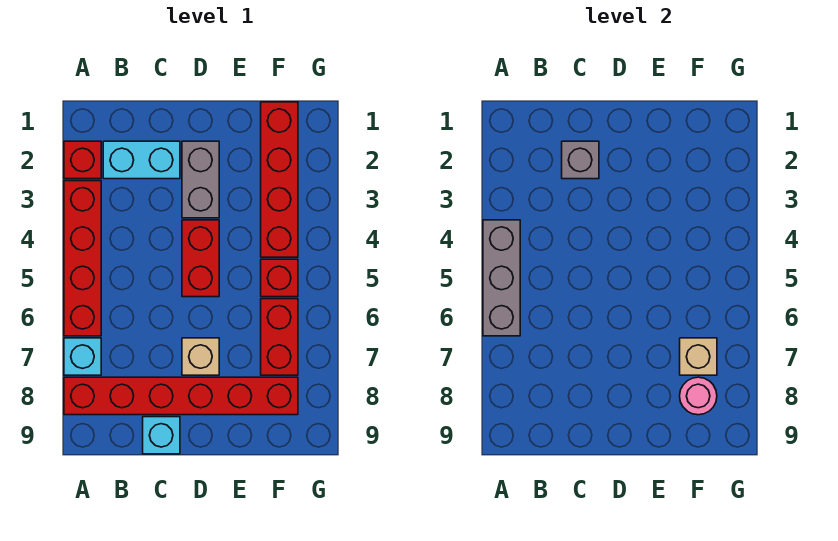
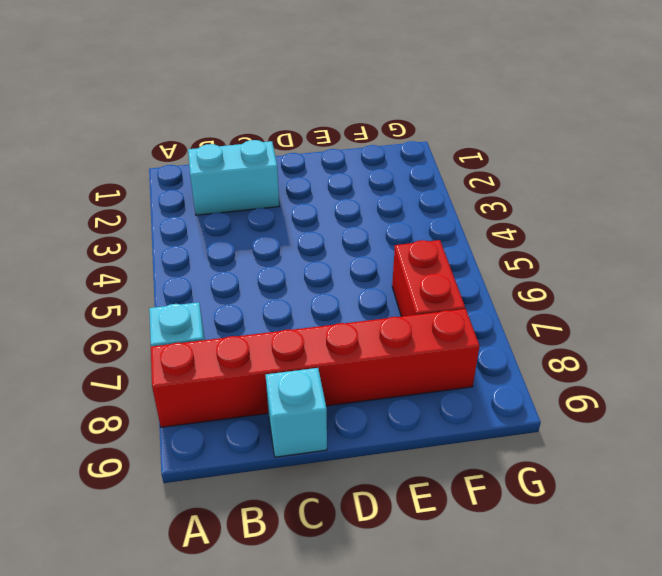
none -> red 1x1 brick [64,141,101,179]
none -> red 1x4 brick [64,181,101,336]
none -> grey 1x2 brick [182,141,219,218]

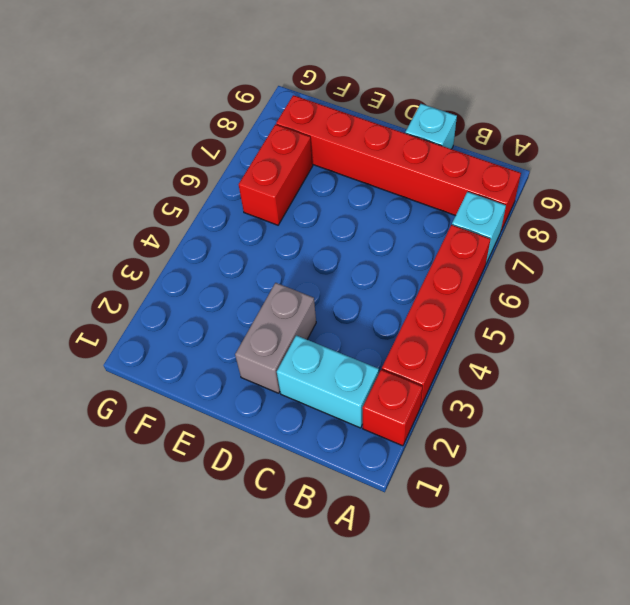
none -> red 1x2 brick [182,220,219,297]
none -> tan 1x1 brick [182,338,219,375]
none -> red 1x4 brick [261,102,298,257]

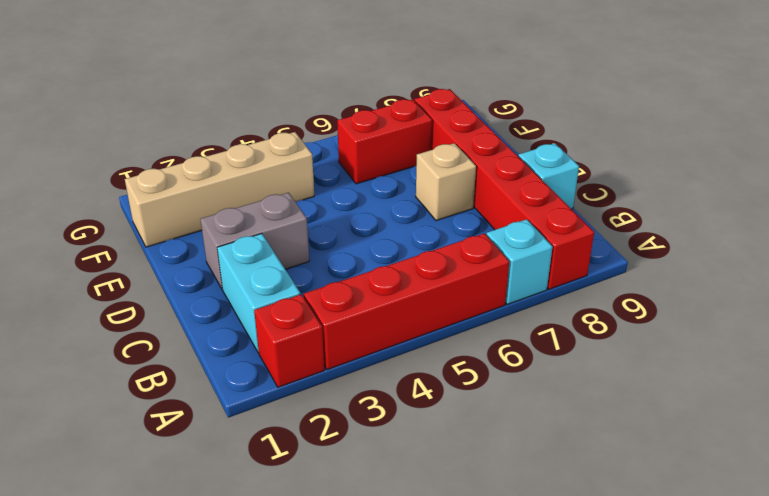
tan 1x4 brick [125,132,314,247] -> red 1x4 brick [261,102,298,257]
none -> red 1x2 brick [182,220,219,297]
none -> red 1x1 brick [261,259,298,297]
none -> grey 1x3 brick [483,220,520,336]

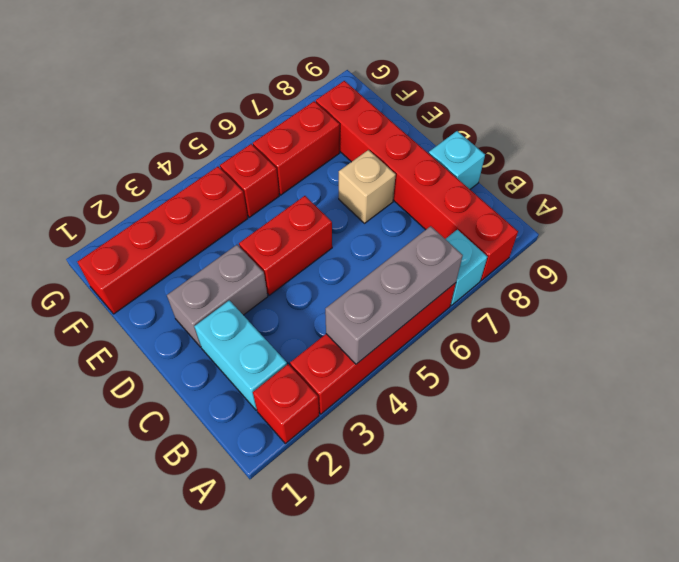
none -> grey 1x1 brick [562,141,599,179]
none -> tan 1x1 brick [680,338,717,375]
none -> pink 1x1 round brick [680,377,717,415]

